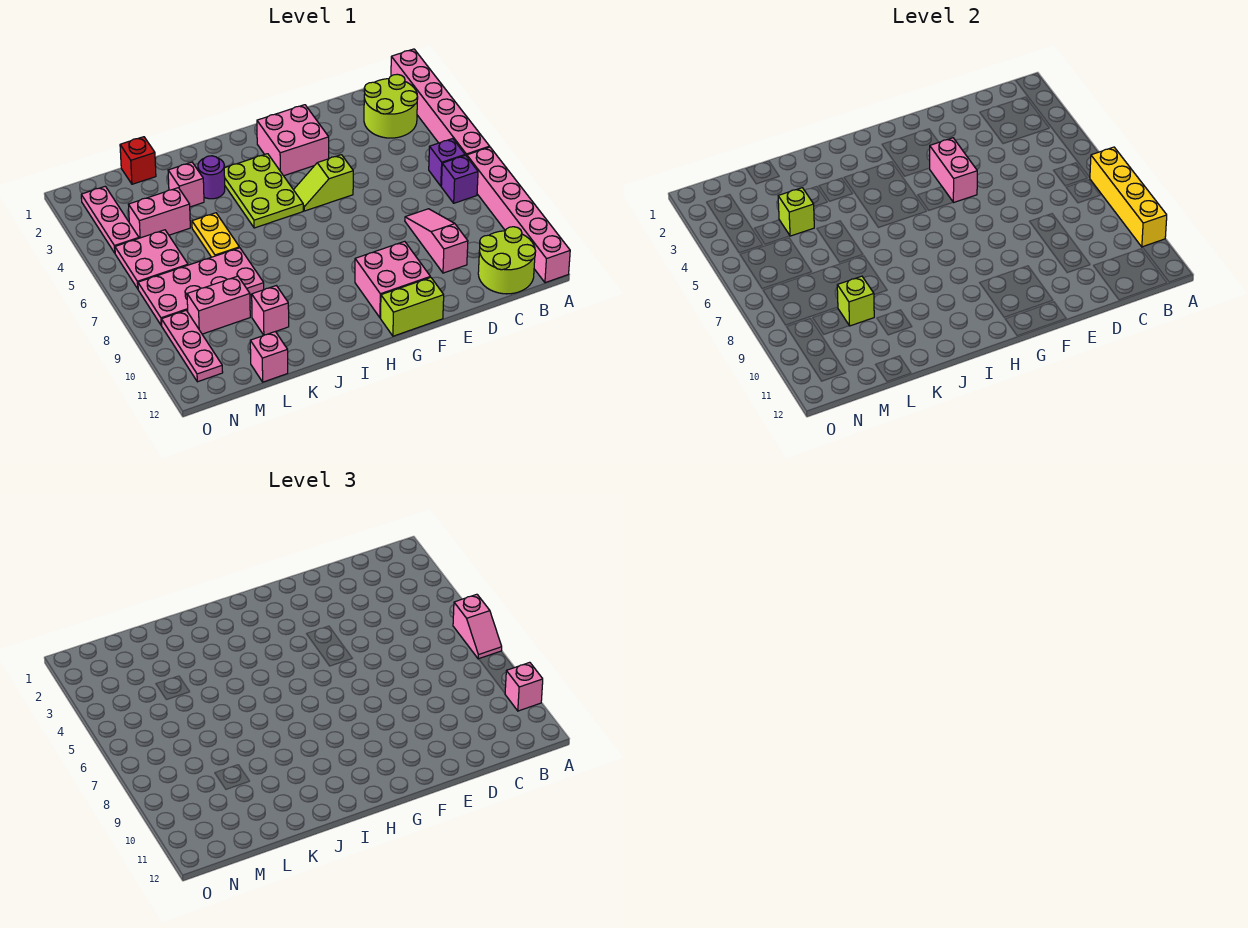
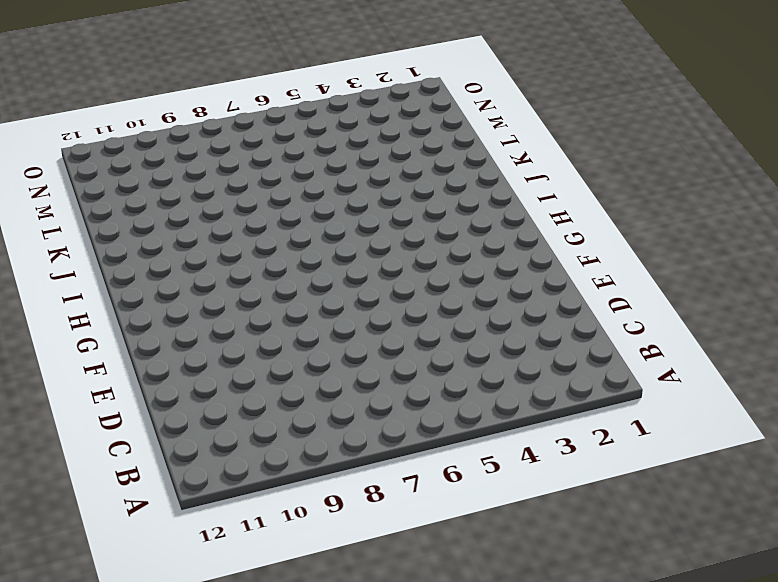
none -> pink 1x6 brick [391,49,490,156]
none -> pink 1x6 brick [467,147,570,283]
none -> lime 2x2 round brick [364,74,418,138]
none -> purple 1x1 brick [429,139,465,186]

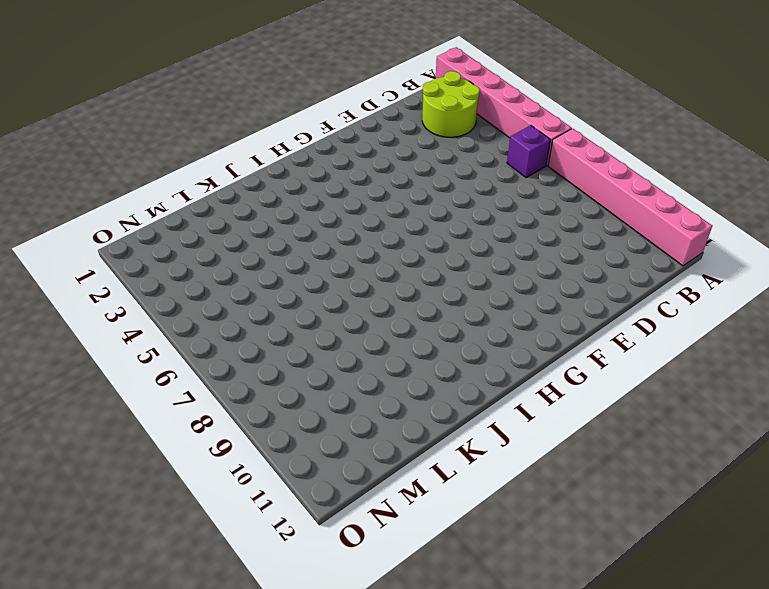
none -> purple 1x1 brick [441,155,478,203]
none -> lime 2x2 round brick [478,227,536,294]
none -> pink 1x3 slope [405,209,468,273]
none -> pink 2x2 brick [257,105,329,176]

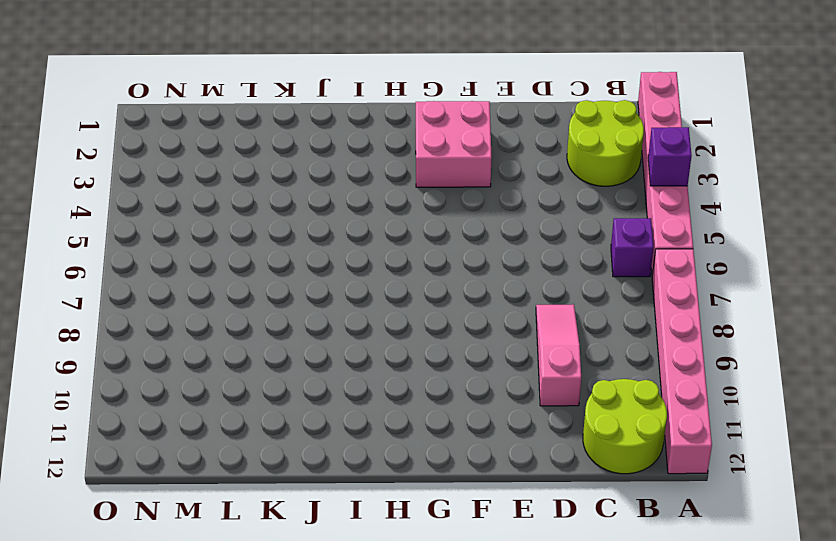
purple 1x1 brick [648,127,692,186] -> purple 1x1 brick moved to [441,155,478,203]
none -> lime 1x2 slope [294,155,353,211]
none -> pink 2x2 brick [355,241,430,318]
none -> lime 1x2 brick [381,277,444,336]
none -> lime 2x3 plate [224,154,303,228]

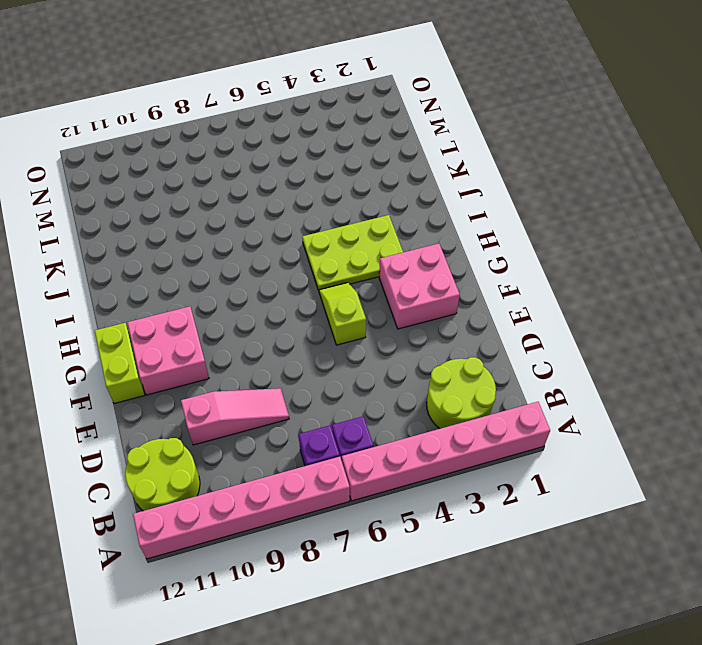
none -> purple 1x1 round brick [198,156,225,199]
none -> pink 1x1 brick [168,162,204,207]
none -> yellow 1x2 plate [192,213,239,257]
none -> pink 2x4 plate [138,248,264,325]

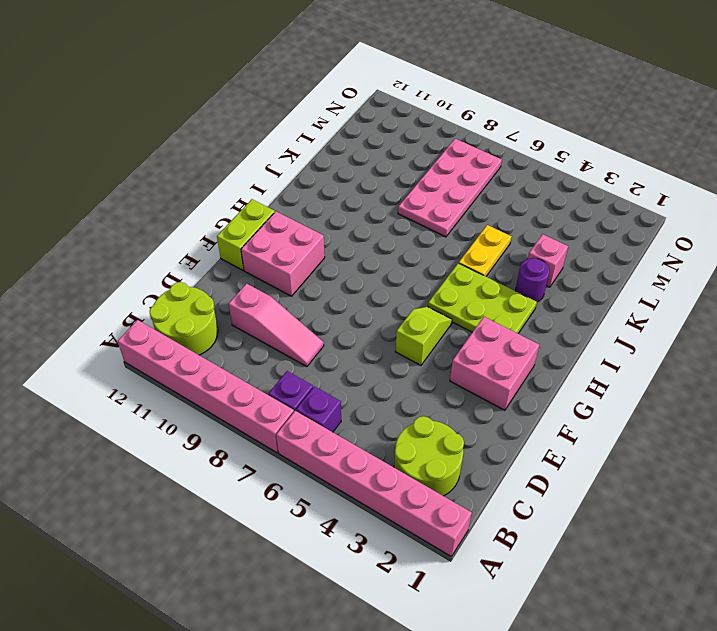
yellow 1x2 plate [459,225,512,276] -> yellow 1x2 plate turned to [192,213,239,257]
none -> pink 1x1 brick [252,286,289,335]
none -> red 1x1 brick [120,137,156,184]
none -> pink 1x2 brick [128,188,190,238]
none -> pink 1x2 brick [187,276,250,334]

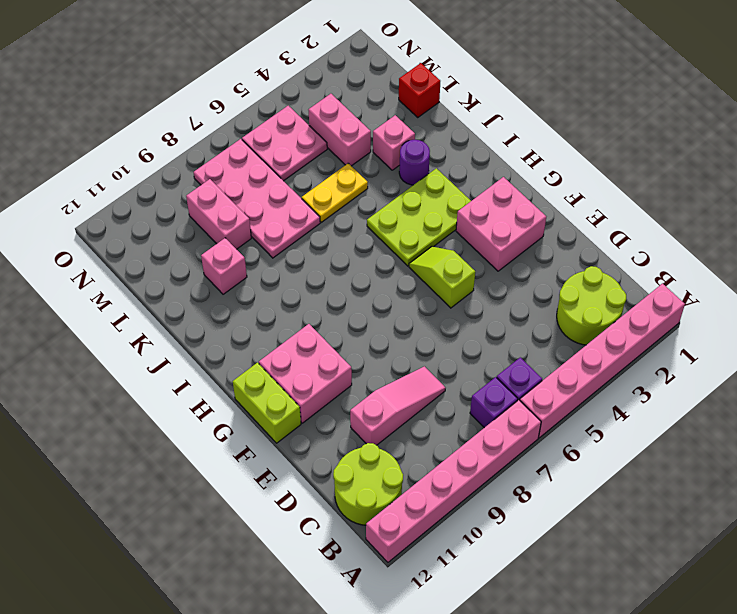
none -> pink 1x1 brick [250,332,288,382]
none -> pink 1x3 plate [81,186,139,253]
none -> pink 1x3 plate [161,310,223,382]
none -> yellow 1x4 brick [1090,147,1167,247]

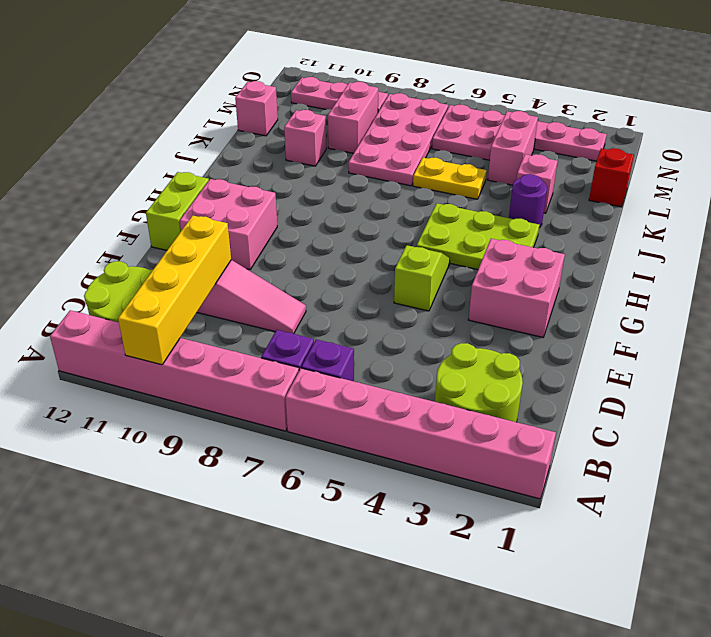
yellow 1x4 brick [118,216,231,365] -> yellow 1x4 brick turned to [1090,147,1167,247]
none -> pink 1x2 brick [930,138,977,203]
none -> lime 1x1 brick [778,188,814,236]
none -> lime 1x1 brick [837,276,874,326]
none -> pink 1x2 slope [453,594,502,659]

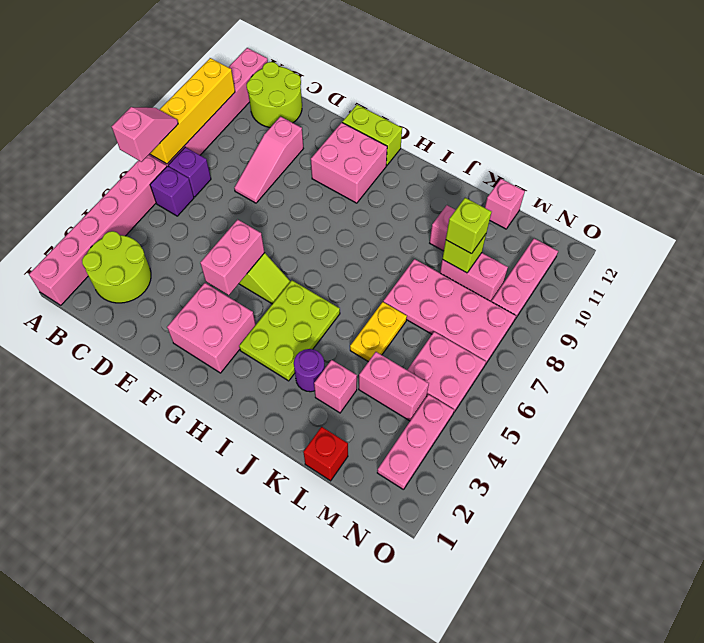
lime 1x1 brick [446,198,491,254] -> lime 1x1 brick moved to [778,188,814,236]
none -> pink 1x1 brick [505,662,543,711]

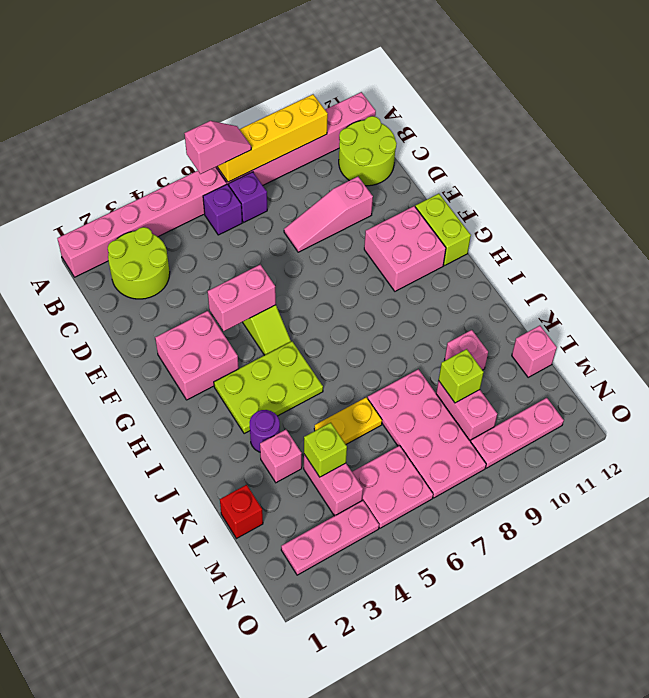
none -> pink 1x1 brick [505,662,543,711]

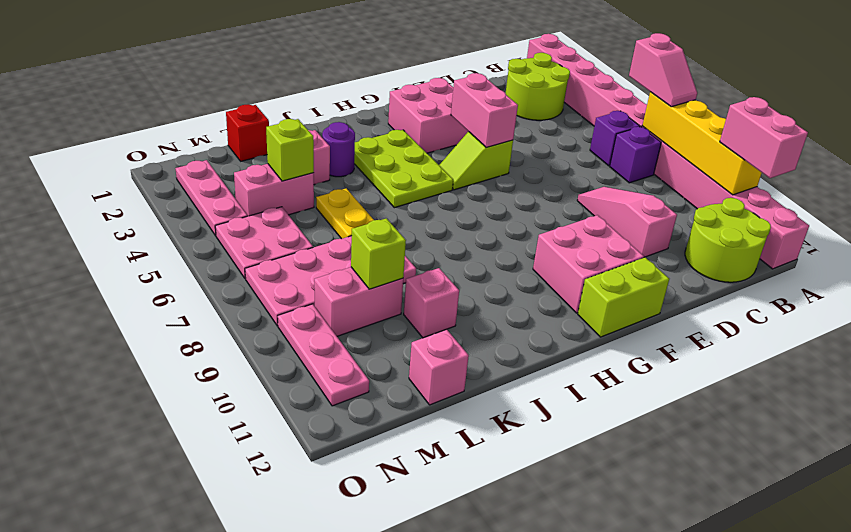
pink 1x2 brick [720,97,808,178] -> pink 1x1 brick [505,662,543,711]

